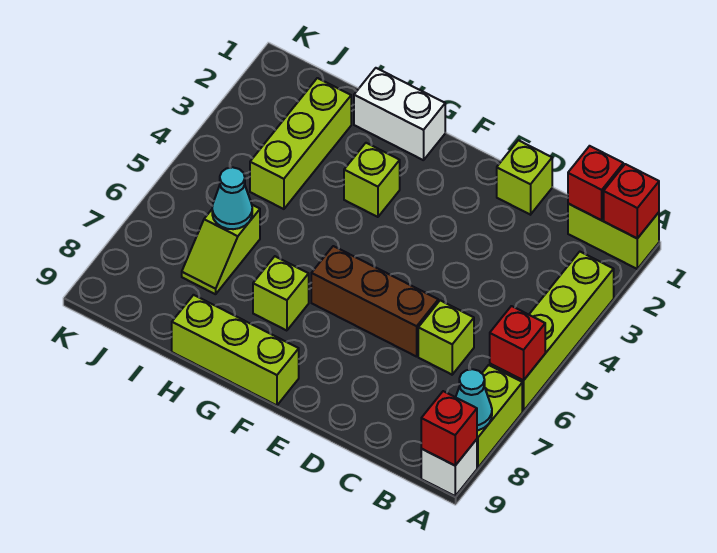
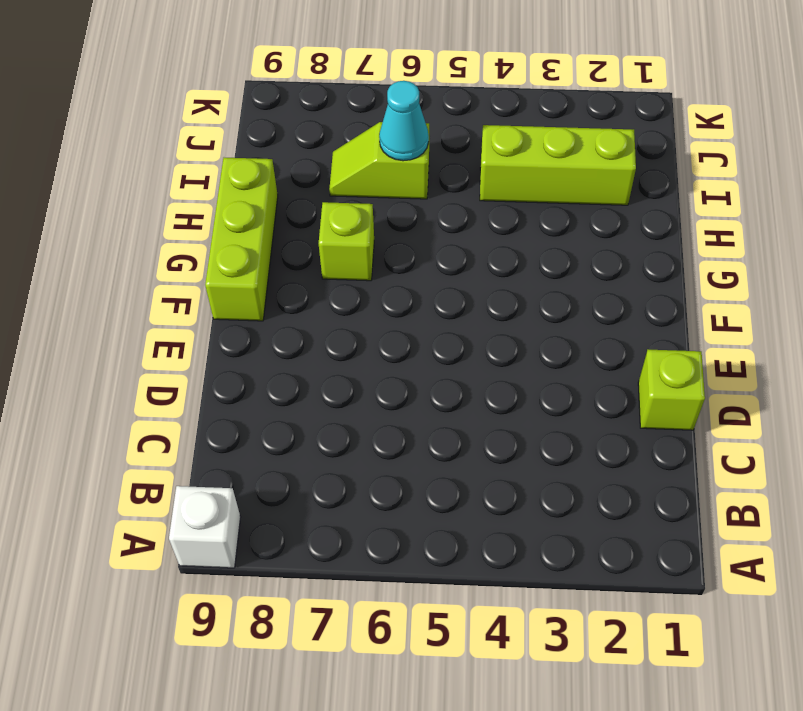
none -> lime 1x2 brick [568,204,659,269]
none -> lime 1x4 brick [490,252,614,411]
none -> lime 1x2 brick [477,365,522,468]

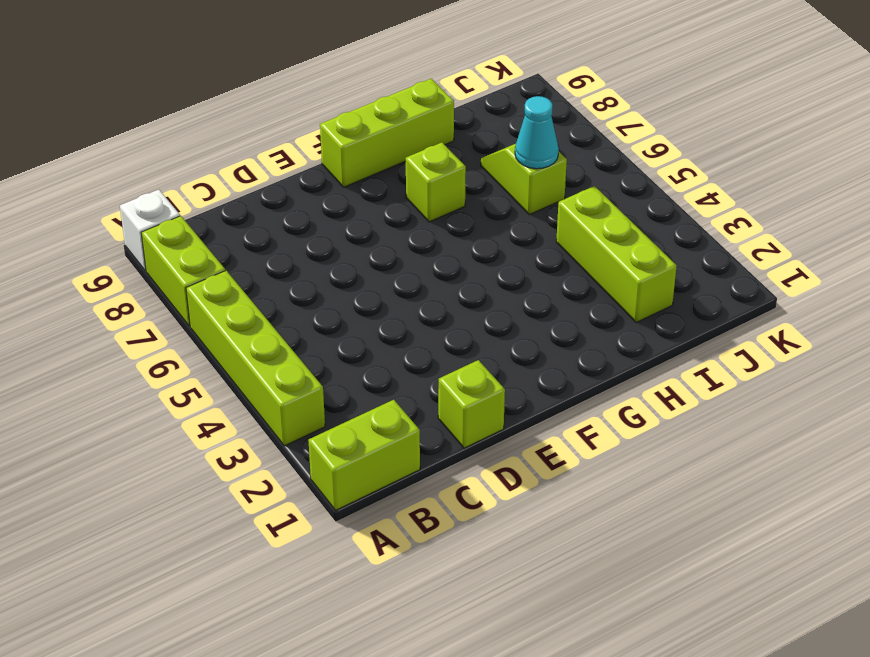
none -> lime 1x1 brick [418,300,474,375]
none -> brown 1x3 brick [311,246,438,357]
none -> white 1x2 brick [354,68,445,160]

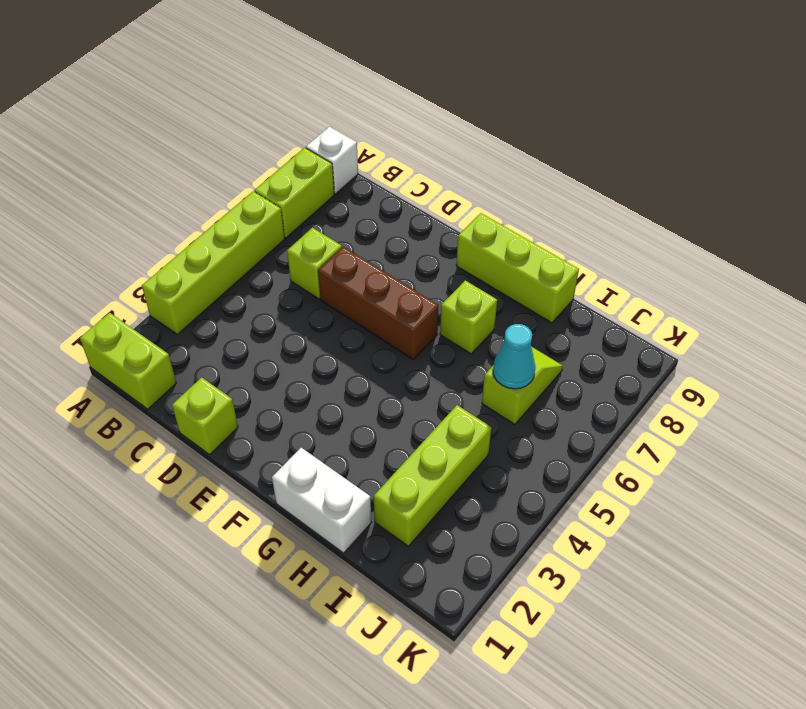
none -> lime 1x1 brick [344,143,400,217]
none -> red 1x1 brick [604,164,659,238]
none -> red 1x1 brick [490,306,545,380]

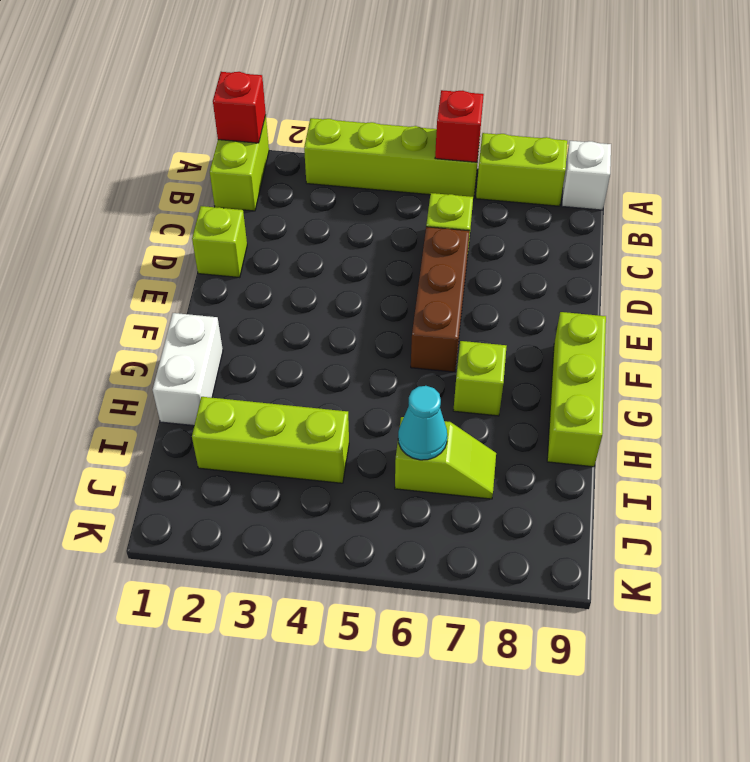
none -> lime 1x1 brick [344,143,400,217]
none -> cyan 1x1 cone [456,369,492,430]
none -> red 1x1 brick [421,391,477,465]

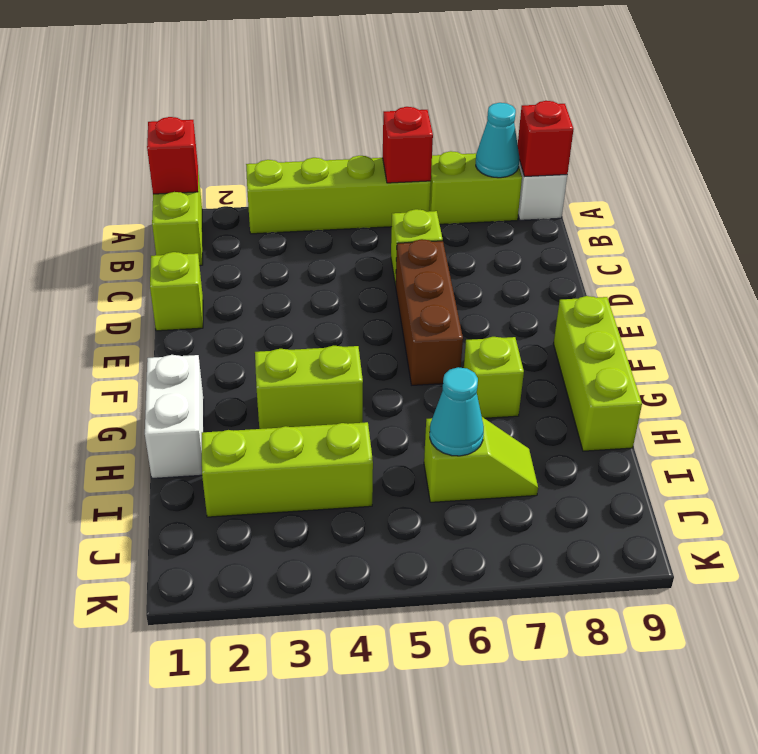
lime 1x2 brick [255,346,363,429] -> lime 1x1 brick [344,143,400,217]
none -> red 1x1 brick [568,146,623,220]

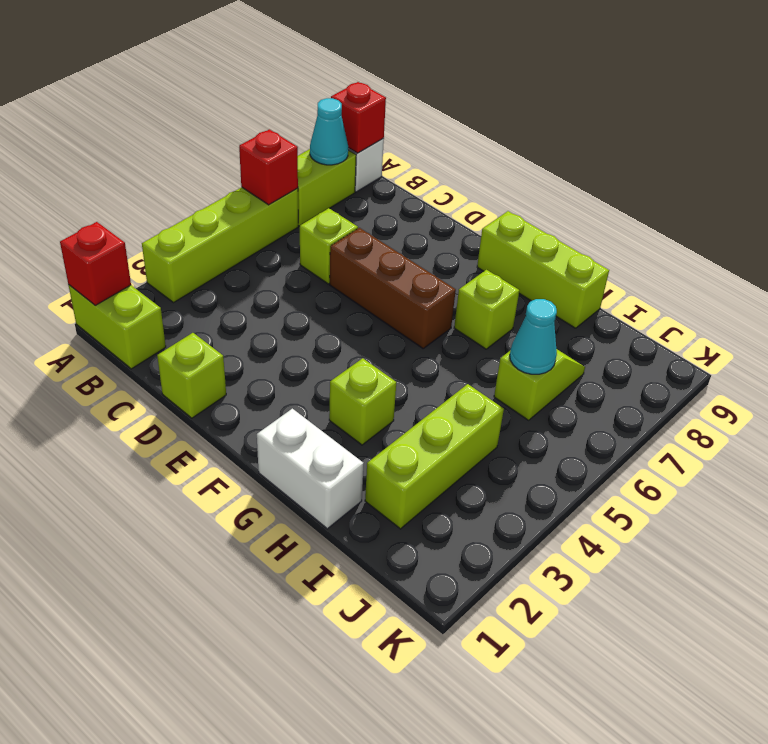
none -> red 1x1 brick [568,146,623,220]

